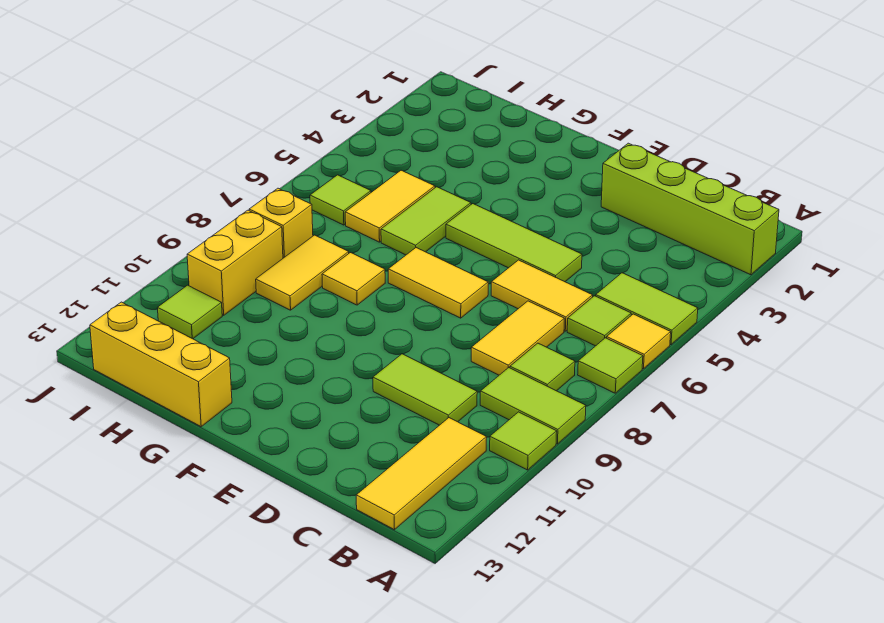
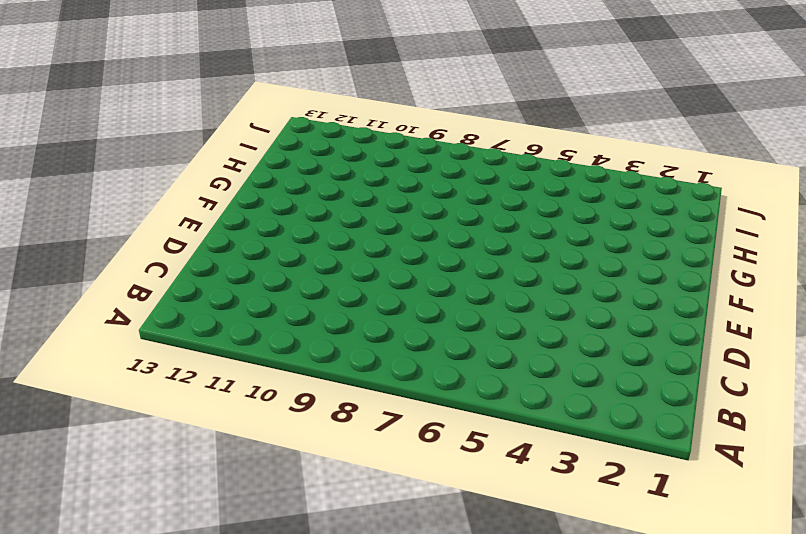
none -> lime 1x4 brick [601,143,779,275]
none -> lime 1x2 tile [596,273,698,345]
none -> yellow 1x1 tile [607,314,671,369]

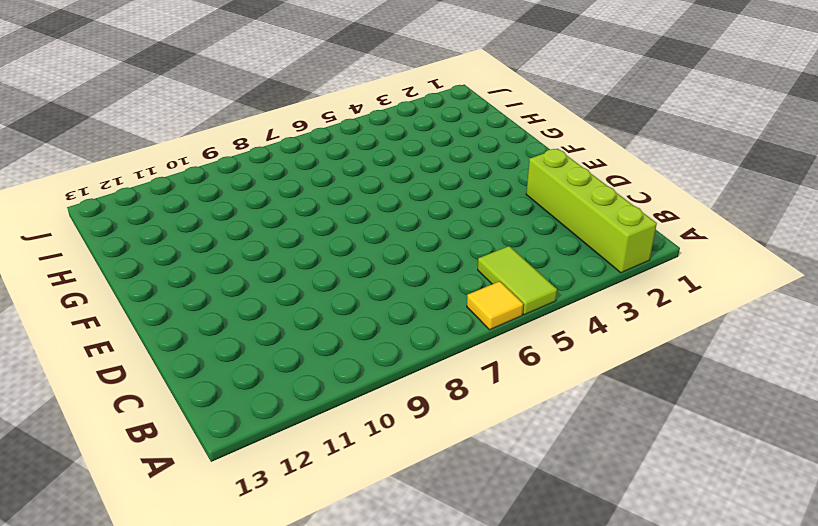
none -> lime 1x1 tile [578,338,643,393]
none -> lime 1x2 tile [480,368,586,444]
none -> lime 1x1 tile [490,412,557,470]

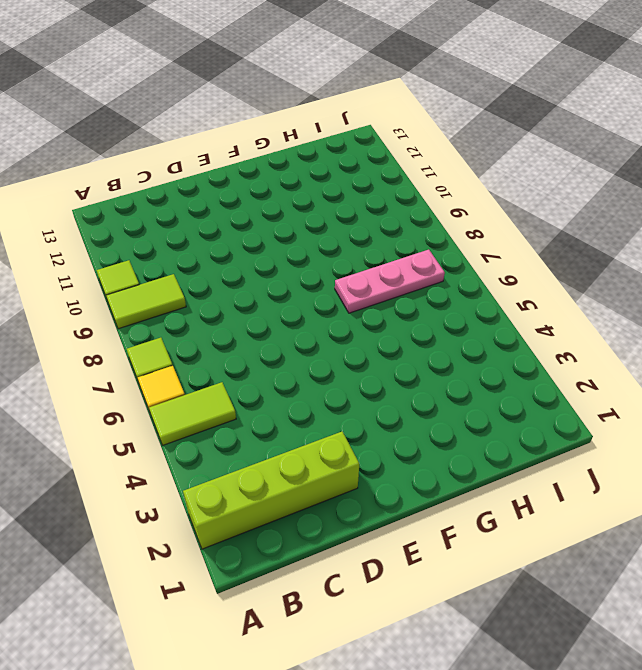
pink 1x3 plate [335,250,445,313] -> none
none -> lime 1x1 tile [567,296,631,346]
none -> lime 1x1 tile [510,343,575,391]
none -> yellow 1x3 tile [356,418,487,530]

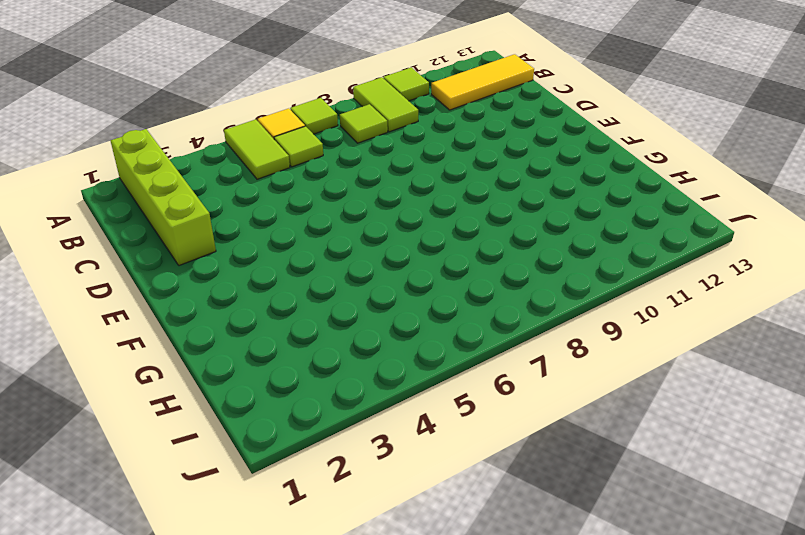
none -> yellow 1x2 tile [491,260,593,331]
none -> yellow 1x2 tile [471,301,564,375]
none -> lime 1x2 tile [373,354,477,425]

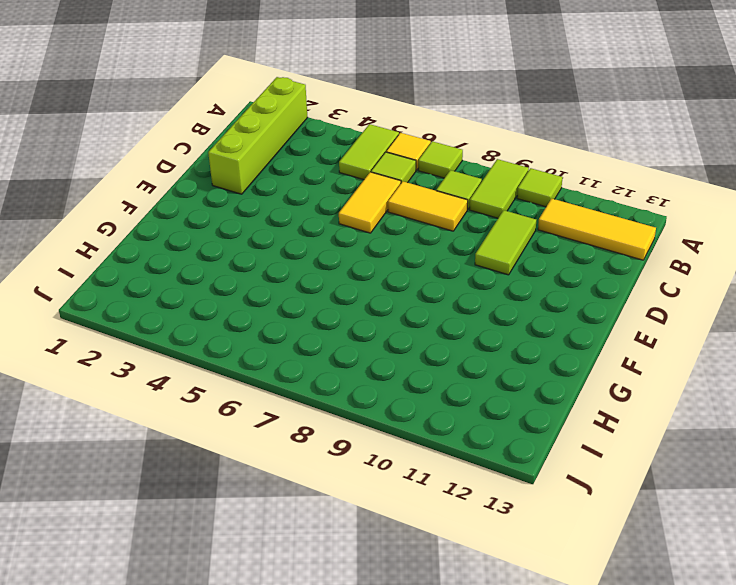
none -> lime 1x3 tile [446,204,582,282]
none -> yellow 1x2 tile [388,248,488,318]
none -> lime 1x2 tile [381,187,471,255]

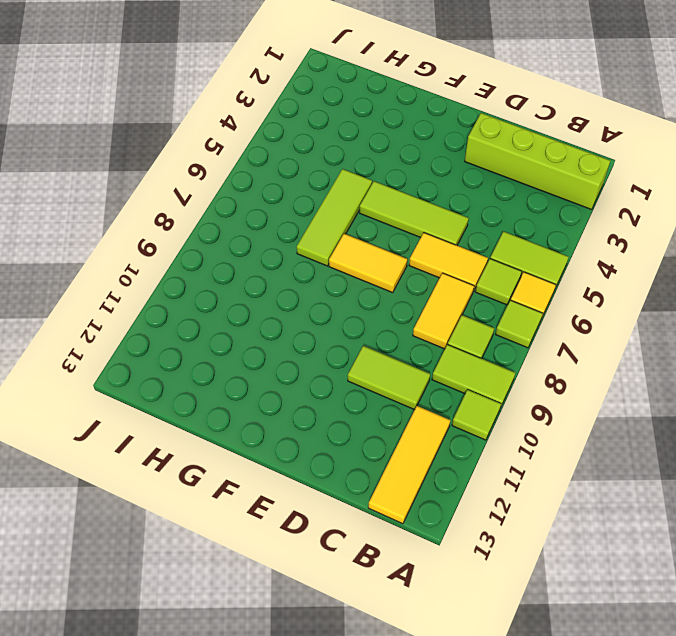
lime 1x3 tile [297,169,372,266] -> lime 1x2 tile [381,187,471,255]
none -> yellow 1x1 tile [322,253,385,305]
none -> yellow 1x3 brick [90,302,232,427]
none -> yellow 1x2 tile [345,170,435,242]

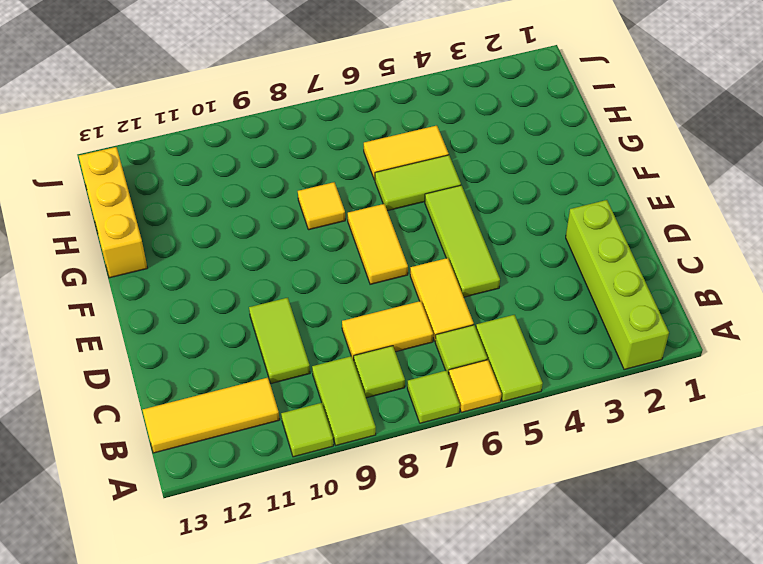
none -> yellow 1x2 tile [256,235,349,310]
none -> lime 1x1 tile [310,175,371,225]
none -> yellow 1x1 brick [249,188,313,258]

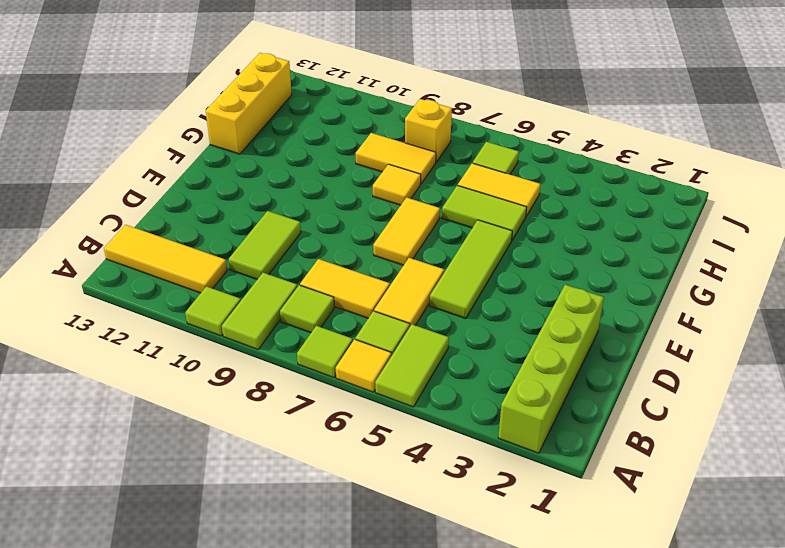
none -> yellow 1x2 brick [187,210,283,315]
none -> lime 1x1 tile [158,285,222,339]

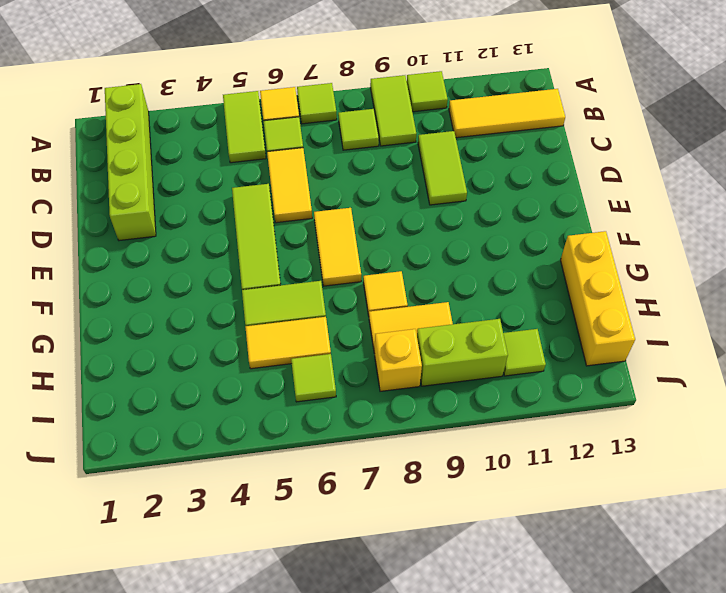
lime 1x2 brick [417,319,508,386] -> yellow 1x2 brick [187,210,283,315]
none -> yellow 1x2 tile [471,301,564,375]

